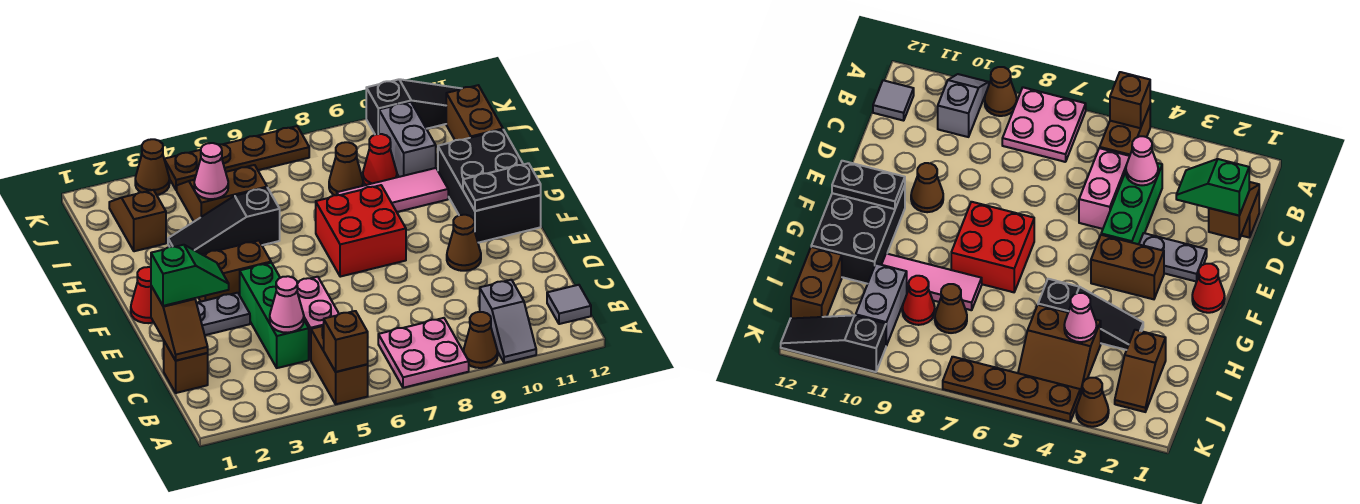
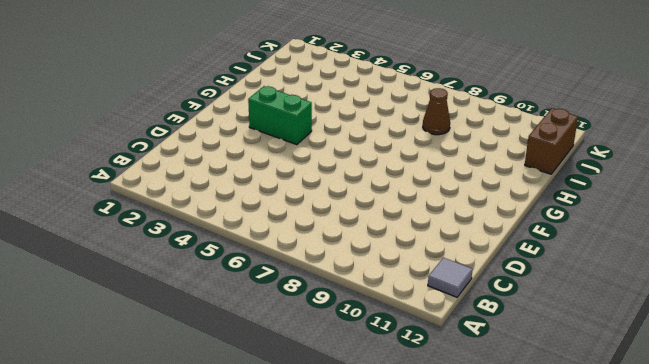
green 1x2 brick [248,86,312,145] -> brown 1x2 brick [198,241,271,302]
none -> brown 1x2 brick [311,326,368,404]
none -> pink 2x2 plate [378,318,469,388]
none -> brown 1x1 cone [463,312,498,368]
none -> grey 1x2 slope [480,280,536,363]

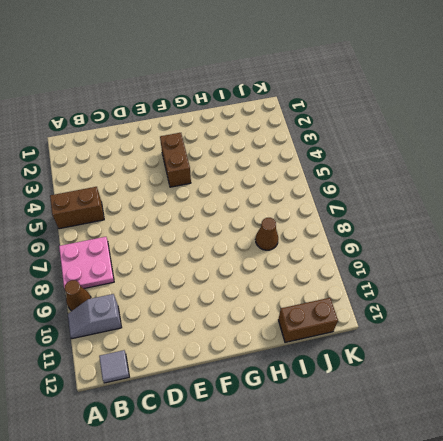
none -> brown 1x1 brick [164,341,208,393]
none -> green 1x3 brick [240,263,309,368]
none -> pink 1x2 brick [297,277,339,360]
none -> grey 1x2 plate [197,293,250,335]

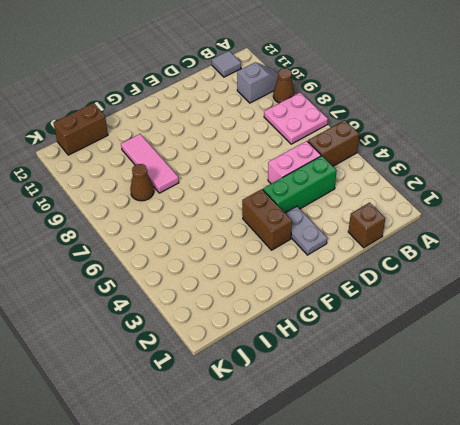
none -> brown 1x1 cone [447,215,481,271]
none -> red 1x1 cone [131,267,154,323]
none -> red 2x2 brick [316,185,406,277]
none -> black 2x3 brick [438,130,541,243]

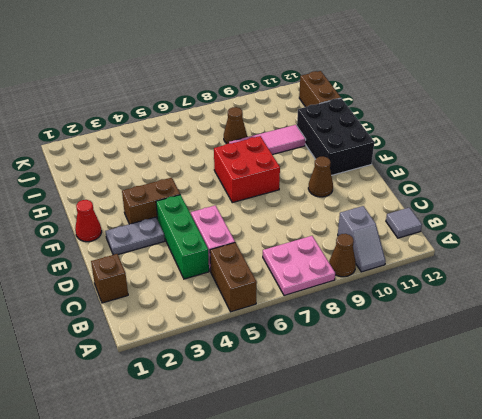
none -> black 1x3 slope [168,188,280,254]
none -> brown 1x2 slope [109,190,166,251]
none -> brown 2x2 slope [177,165,267,221]
none -> red 1x1 cone [363,134,397,185]

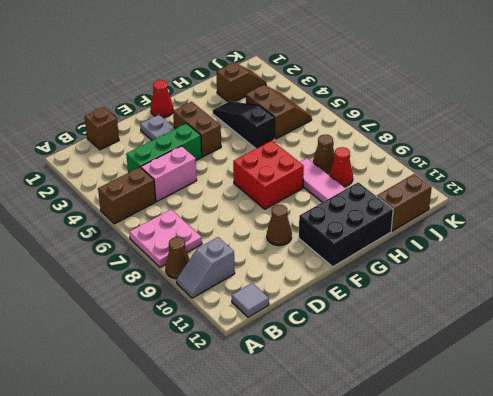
none -> grey 1x2 brick [379,102,436,177]
none -> brown 1x1 cone [135,139,170,195]
none -> brown 1x4 plate [164,126,309,190]
none -> black 1x3 slope [366,79,462,135]

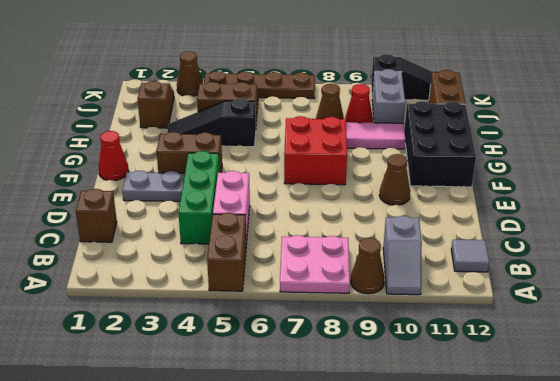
none -> brown 1x1 brick [324,311,368,372]
none -> brown 1x2 slope [151,286,208,361]
none -> pink 1x1 cone [270,276,304,333]
none -> black 1x2 plate [463,163,541,211]

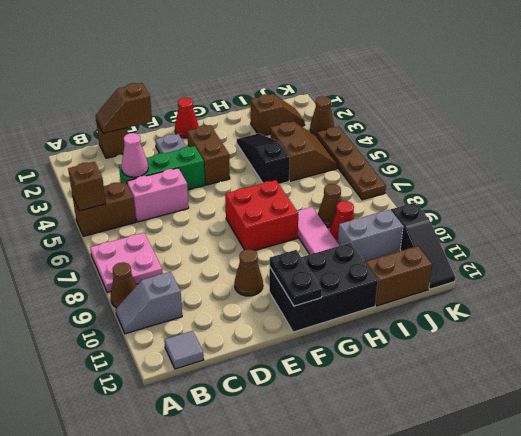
none -> pink 1x1 cone [194,143,228,199]
none -> green 1x2 slope [151,245,229,306]

